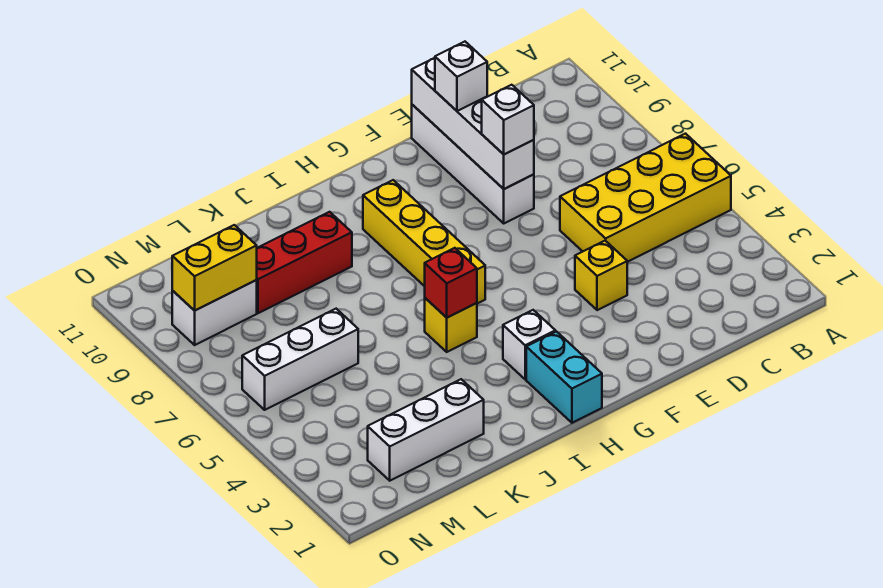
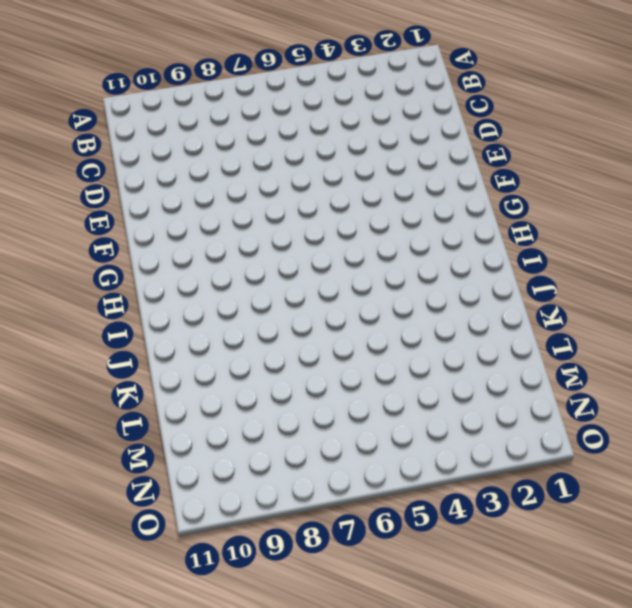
none -> yellow 2x4 brick [560,134,731,262]
none -> yellow 1x1 brick [575,241,627,310]
none -> white 1x4 brick [412,105,534,223]

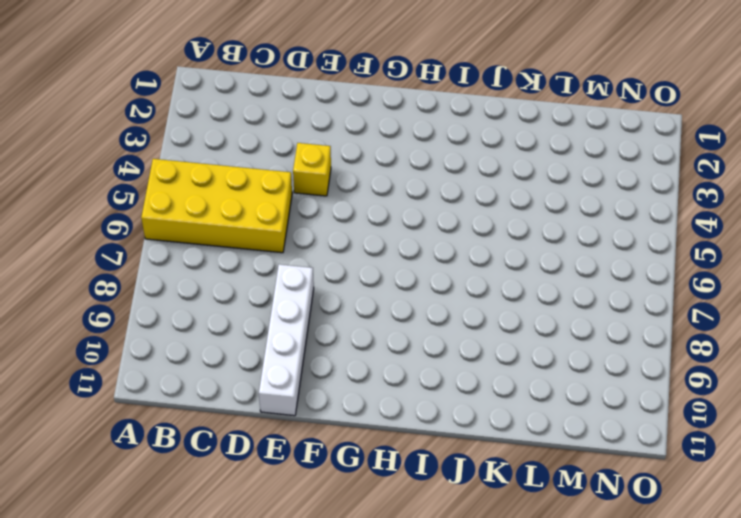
none -> cyan 1x2 brick [526,332,602,423]
none -> white 1x1 brick [503,310,555,379]
none -> yellow 1x4 brick [363,180,485,304]

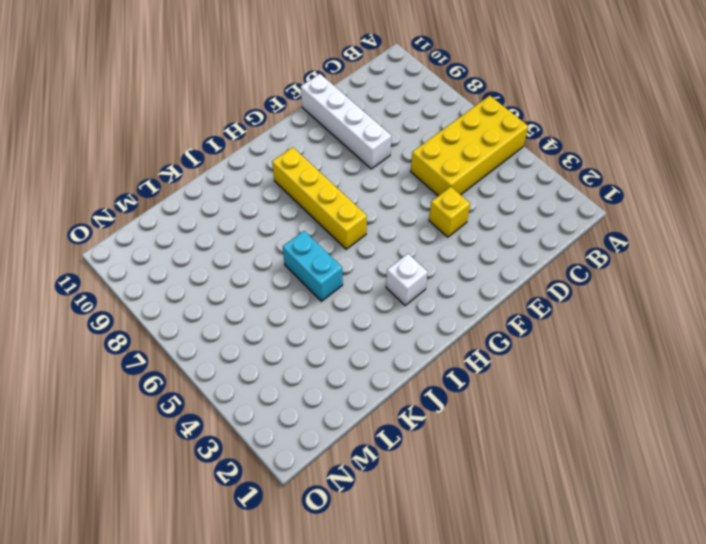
cyan 1x2 brick [283,231,343,301] -> cyan 1x2 brick moved to [526,332,602,423]
none -> yellow 1x1 brick [425,298,477,352]
none -> red 1x3 brick [257,212,352,313]
none -> white 1x3 brick [368,379,484,481]

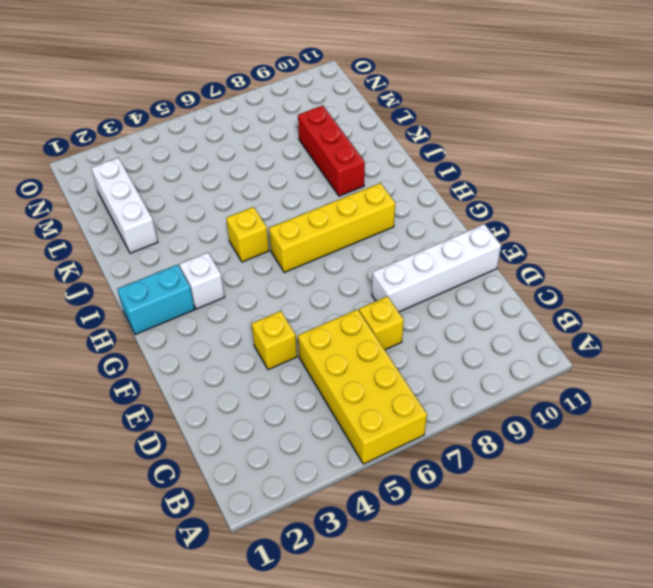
yellow 1x1 brick [359,296,404,350] -> none
none -> white 1x3 brick [242,309,358,410]
none -> white 1x2 brick [172,280,257,345]
none -> white 1x4 brick [412,58,534,189]

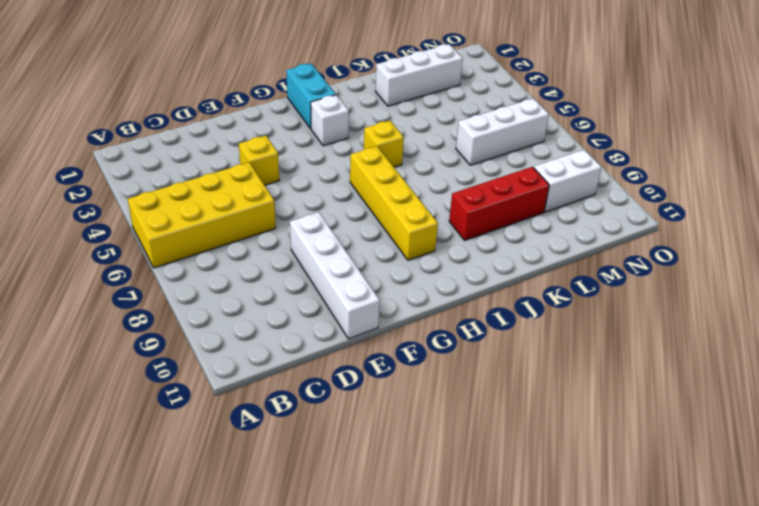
none -> white 1x4 brick [412,58,534,189]
none -> red 1x1 brick [425,248,477,318]
none -> yellow 1x2 brick [172,225,257,311]

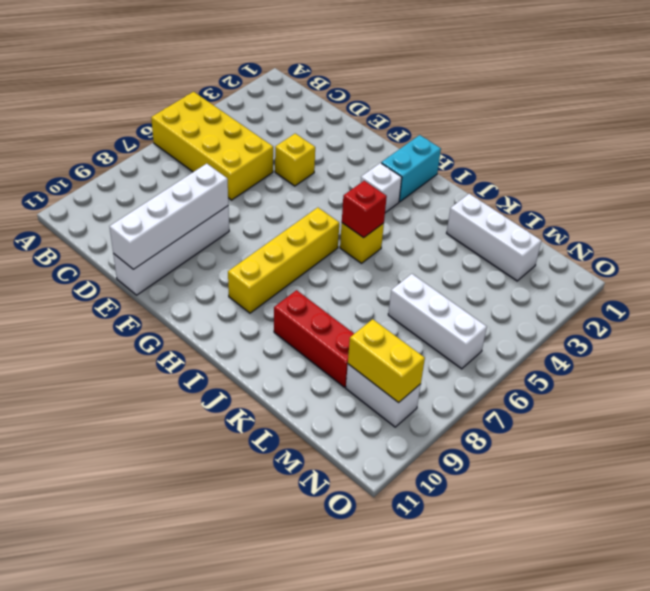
none -> white 1x1 brick [482,85,534,154]
none -> white 1x1 brick [435,42,487,111]

